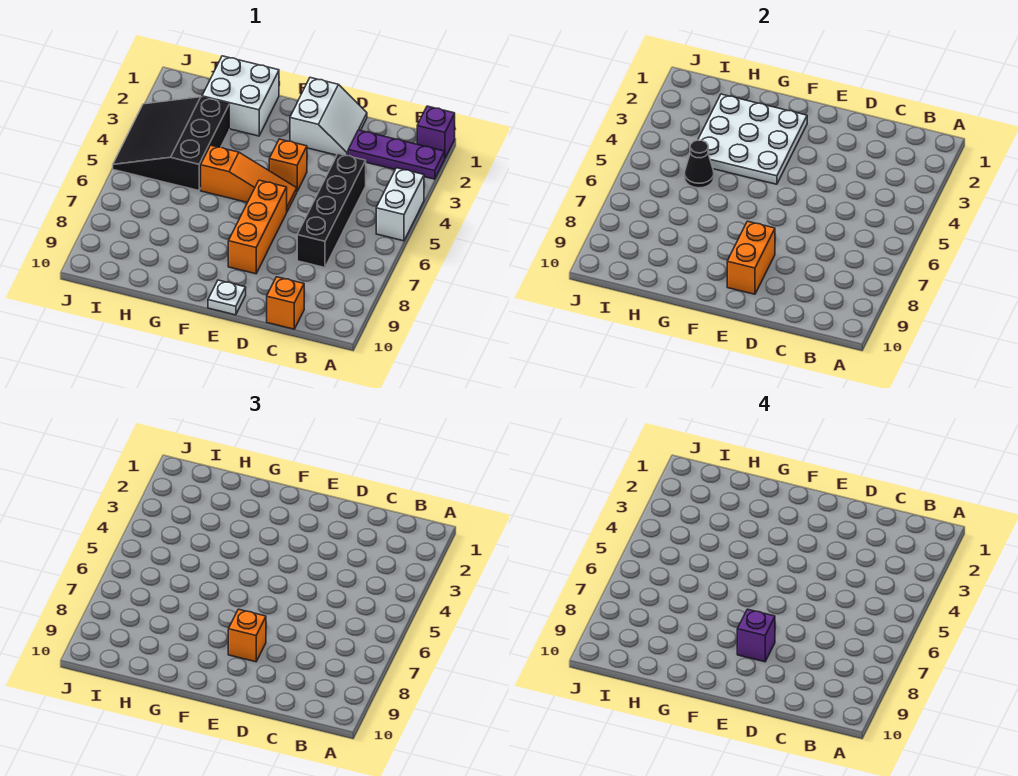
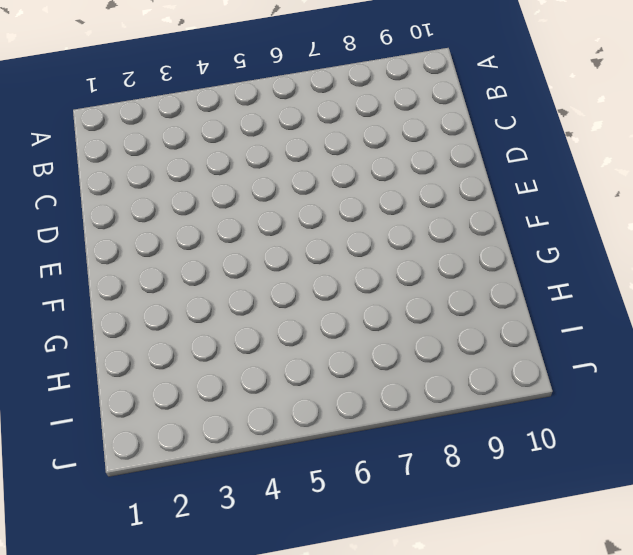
none -> purple 1x1 brick [417,106,455,158]
none -> purple 1x3 plate [348,130,445,179]
none -> white 1x2 brick [376,168,424,241]

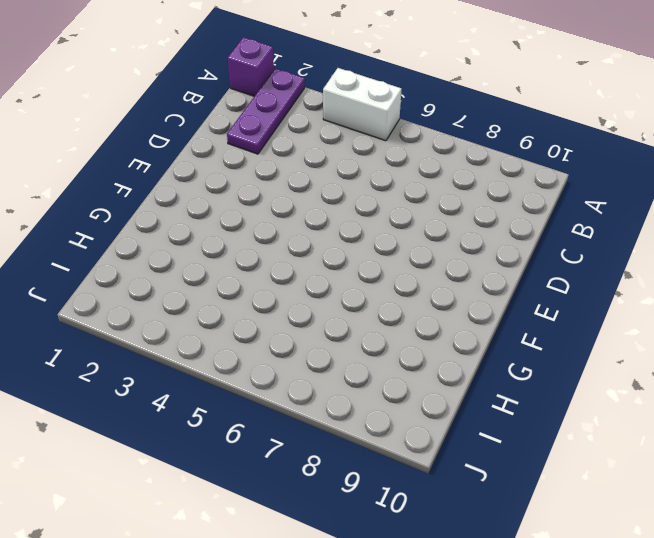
none -> black 1x4 brick [297,154,366,268]
none -> orange 1x1 brick [267,277,304,329]
none -> white 2x2 slope [290,78,367,156]

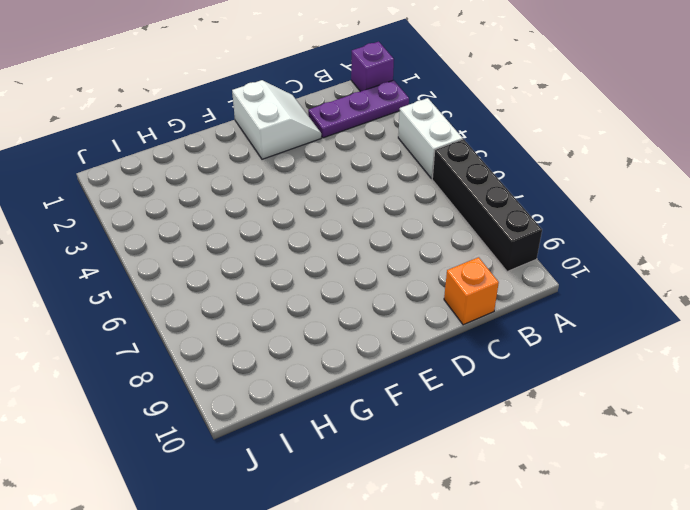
black 1x4 brick [432,139,542,272] -> black 1x4 brick moved to [297,154,366,268]
none -> orange 1x1 brick [269,139,307,191]
none -> orange 1x3 slope [201,145,297,211]
none -> orange 1x3 brick [228,180,287,274]

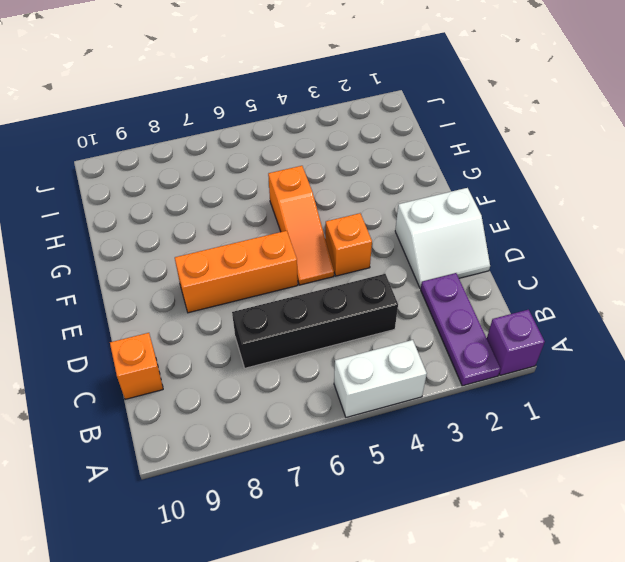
none -> white 1x1 plate [208,280,246,315]
none -> white 2x2 brick [202,56,279,136]
none -> black 3x3 slope [113,97,229,191]

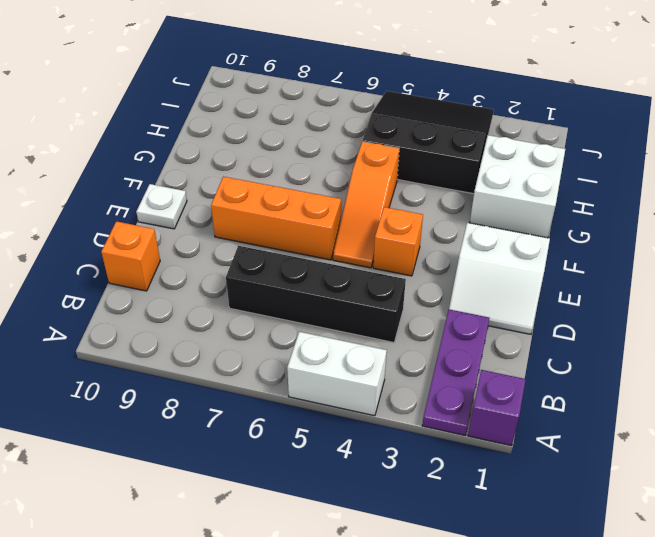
none -> orange 1x2 brick [727,221,775,294]
none -> white 3x3 plate [698,94,807,184]
none -> black 1x1 cone [684,140,714,188]

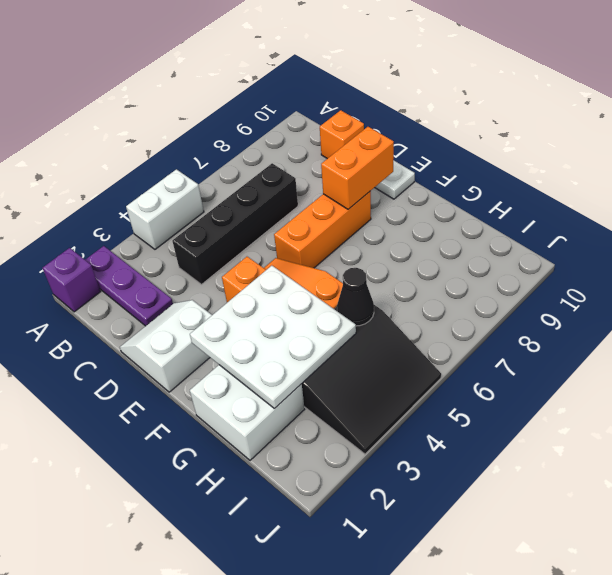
none -> orange 1x1 brick [228,609,266,662]
none -> purple 1x1 brick [737,609,775,662]

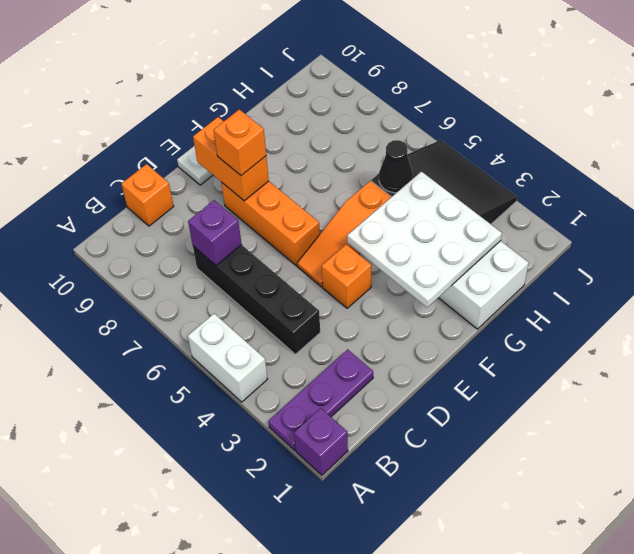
purple 1x1 brick [188,200,242,265] -> purple 1x1 brick moved to [737,609,775,662]
none -> white 2x2 slope [290,78,367,156]

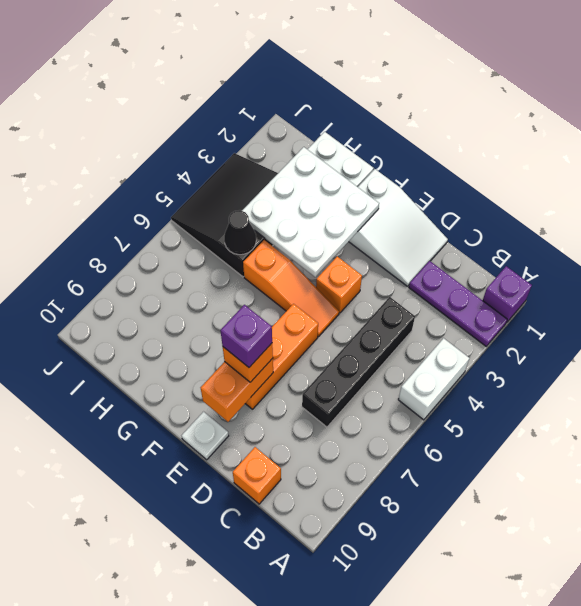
white 2x3 slope [349,169,448,286] -> white 2x2 slope [290,78,367,156]

